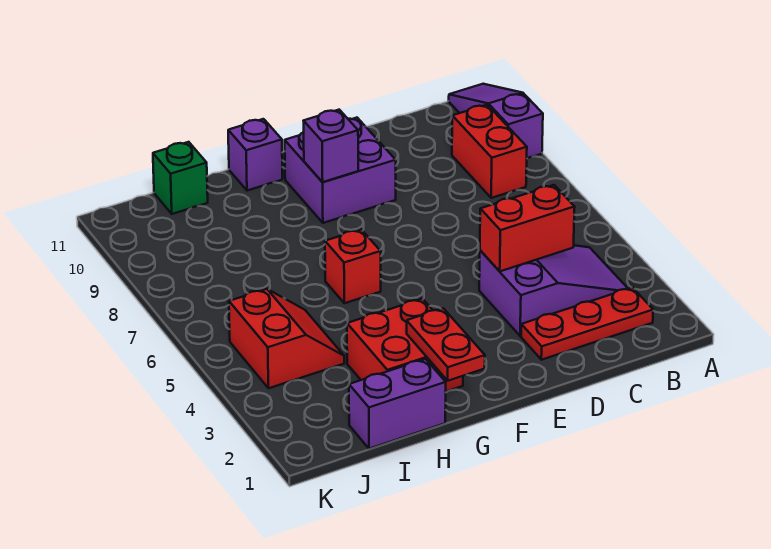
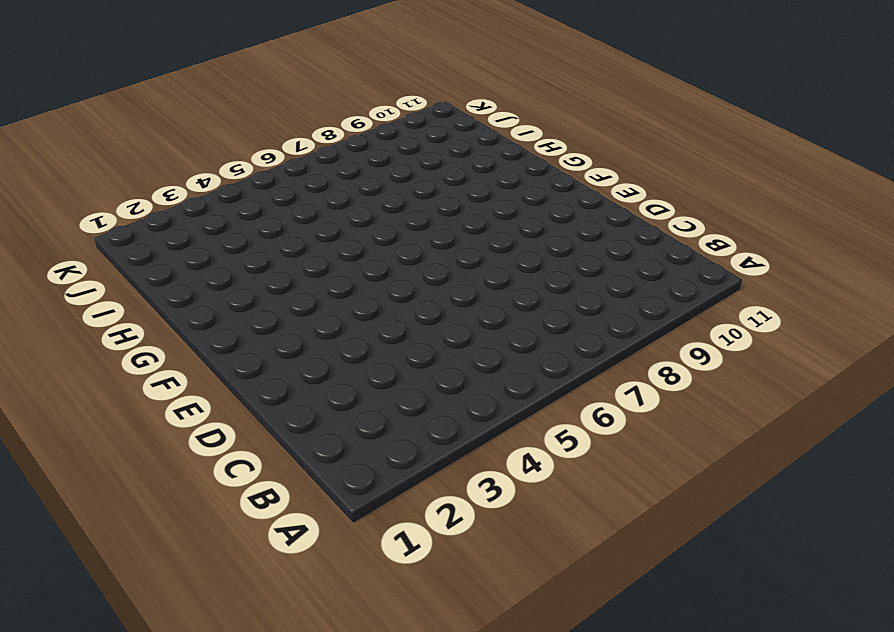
none -> purple 1x3 slope [449,84,543,158]
none -> red 1x3 plate [521,288,653,360]
none -> purple 2x3 slope [479,245,628,336]

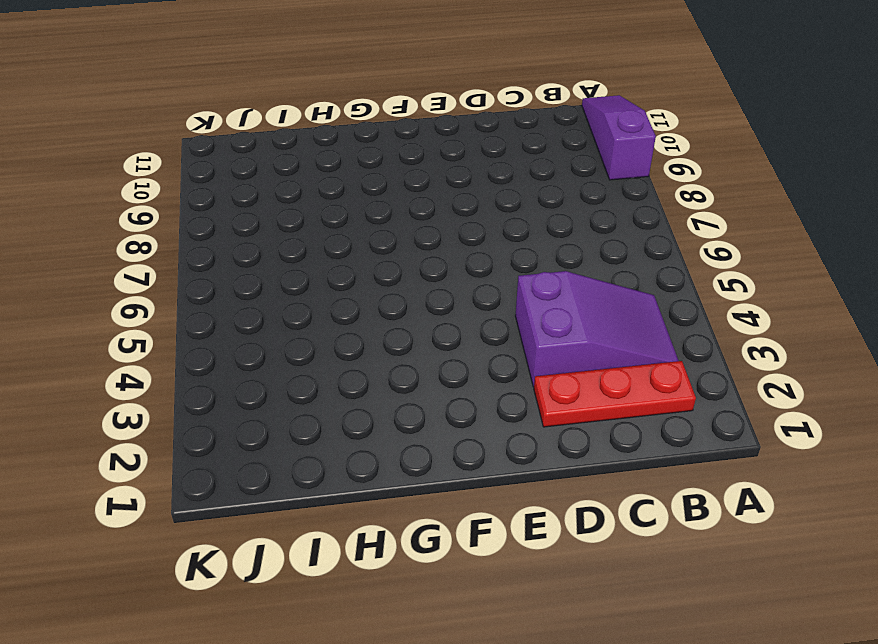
none -> red 1x2 brick [452,105,527,198]
none -> purple 2x2 brick [285,118,396,223]
none -> red 2x2 brick [347,299,463,391]

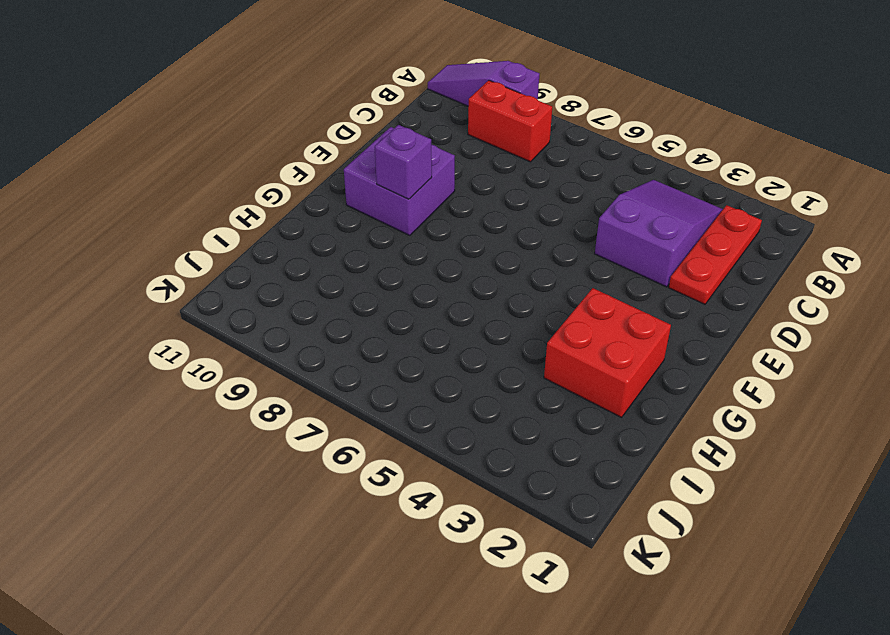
none -> red 1x1 brick [325,230,381,303]
none -> purple 1x1 brick [228,119,282,191]
none -> purple 1x2 brick [349,359,446,449]

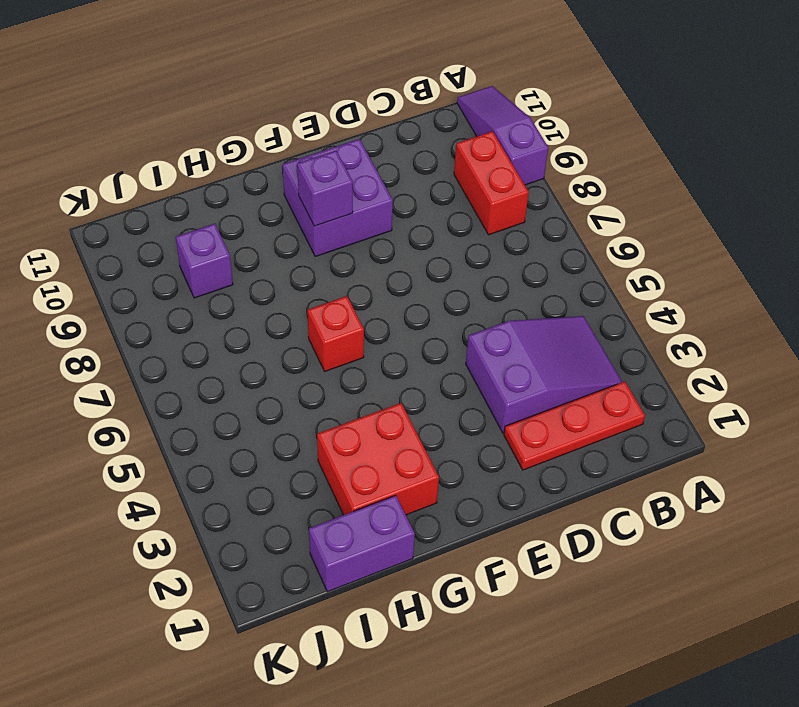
purple 1x1 brick [176,224,233,298] -> purple 1x1 brick moved to [228,119,282,191]
none -> red 2x2 slope [229,289,344,388]
none -> green 1x1 brick [153,142,208,214]
none -> red 1x2 brick [480,185,575,271]

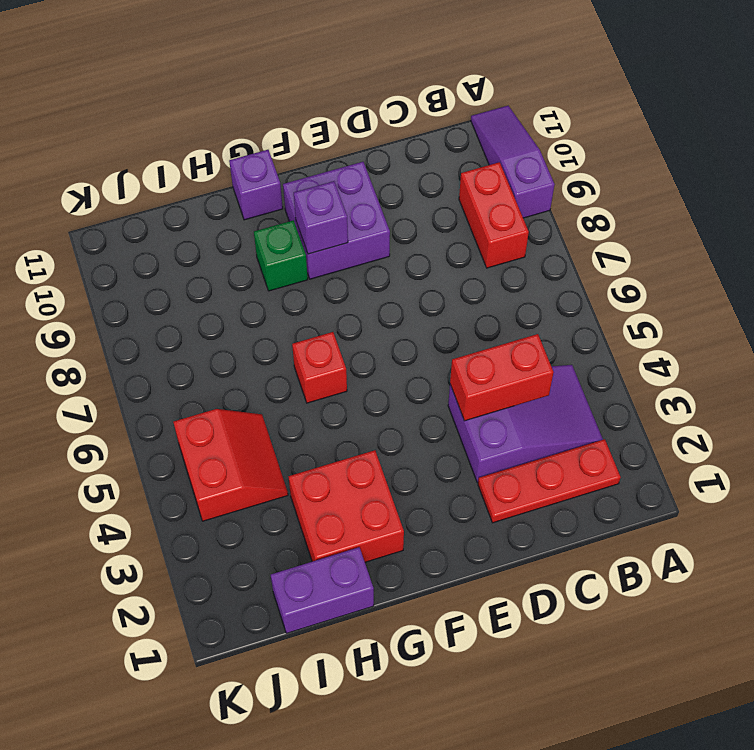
green 1x1 brick [254,220,308,291] -> green 1x1 brick moved to [153,142,208,214]
none -> red 1x2 plate [407,308,485,381]

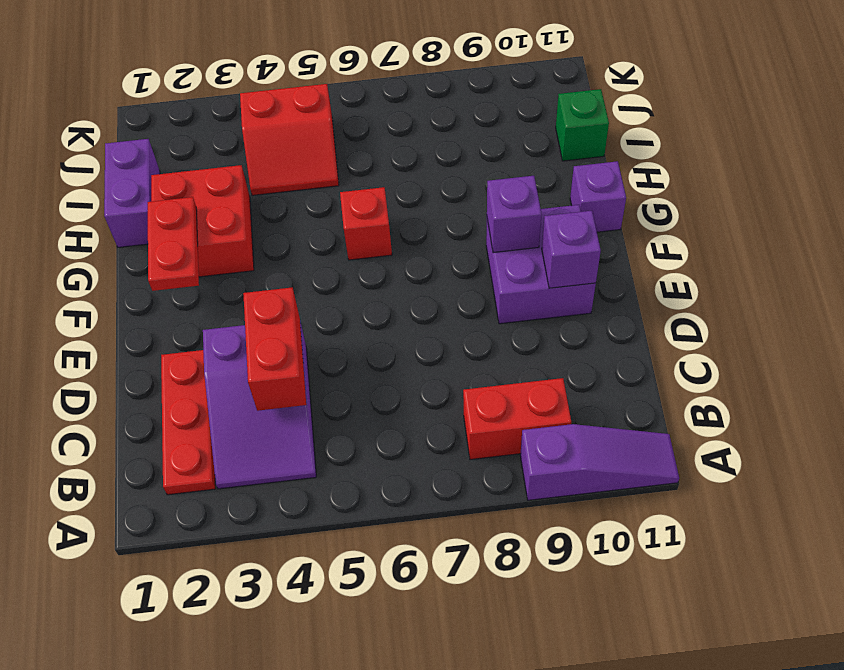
purple 1x1 brick [542,211,601,288] -> none
red 1x2 plate [148,197,199,291] -> red 1x2 plate turned to [407,308,485,381]

